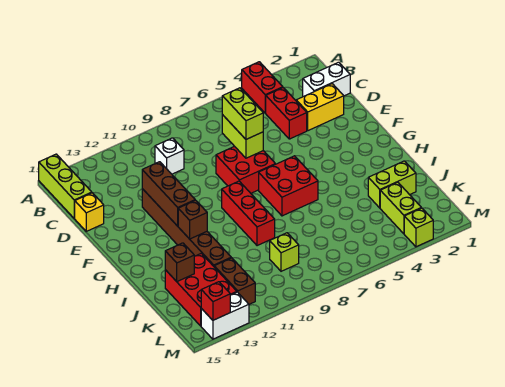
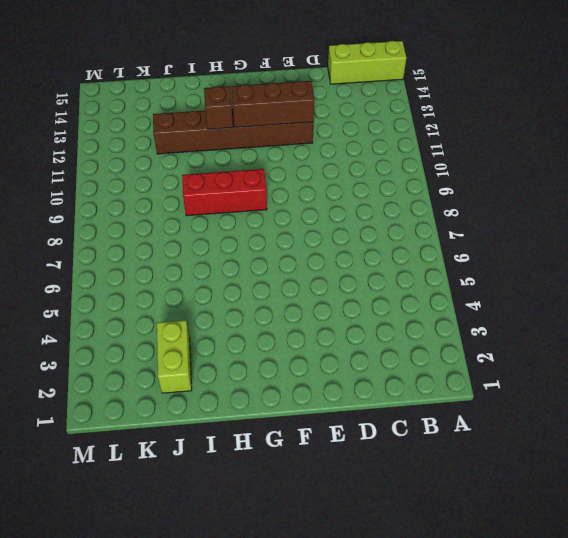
none -> red 1x2 brick [242,62,283,113]
none -> white 1x2 brick [303,62,350,97]
none -> red 1x2 brick [266,88,307,139]

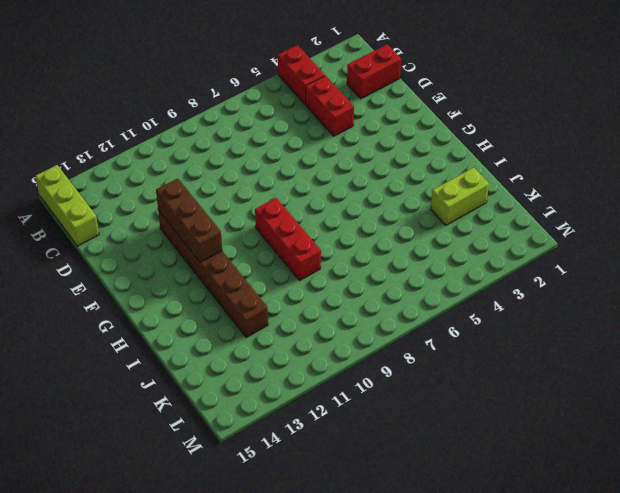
red 1x2 brick [347,44,401,99] -> white 1x2 brick [303,62,350,97]
none -> white 1x1 brick [155,138,184,174]
none -> yellow 1x2 brick [296,84,344,131]
none -> yellow 1x1 brick [74,193,104,231]

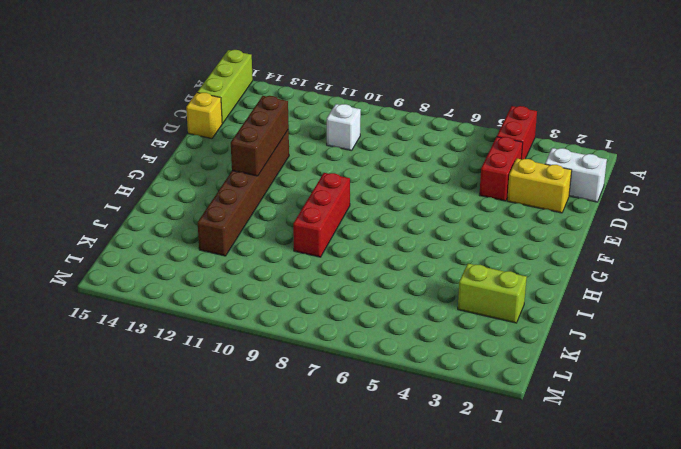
none -> red 2x2 brick [216,146,275,193]
none -> red 2x2 brick [259,156,318,216]
none -> red 2x3 brick [165,253,237,326]

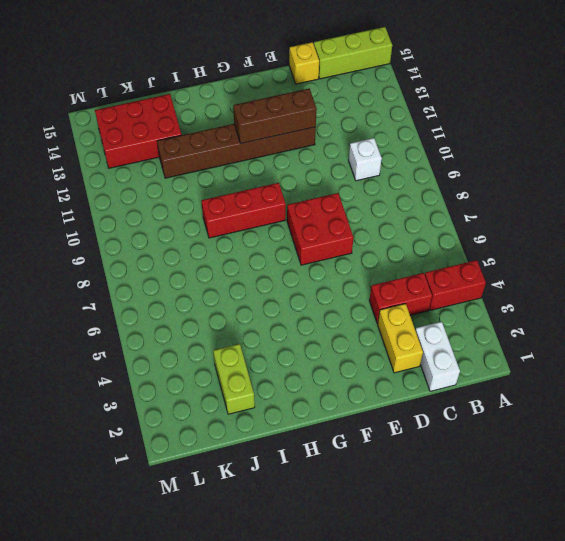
none -> red 2x2 brick [259,156,318,216]
none -> lime 1x2 brick [380,182,421,234]
none -> lime 1x1 brick [270,233,299,271]

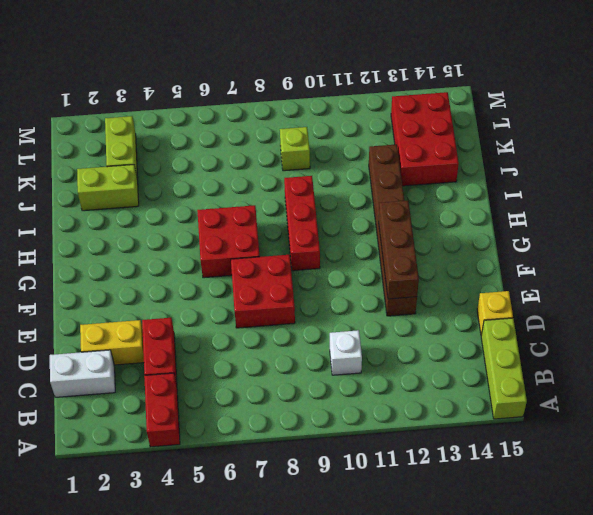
none -> brown 1x2 brick [214,258,255,304]
none -> lime 1x1 brick [404,208,433,247]
none -> white 1x2 brick [201,292,249,339]

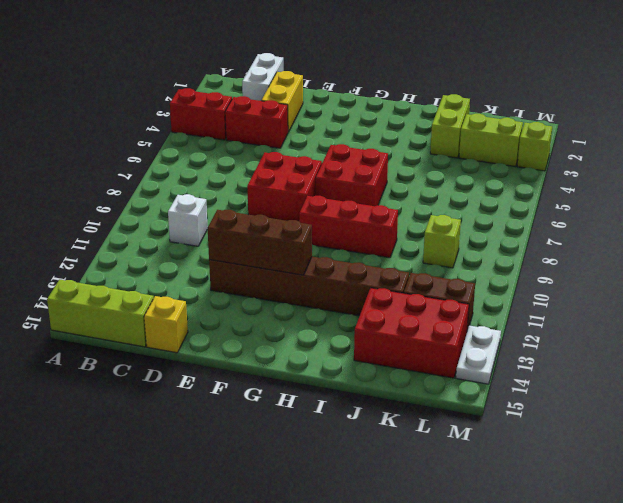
white 1x2 plate [456,325,501,384] -> white 1x2 brick [201,292,249,339]
none -> lime 1x2 brick [222,115,263,158]
none -> brown 1x1 brick [178,200,207,239]
none -> brown 1x1 brick [165,243,194,281]

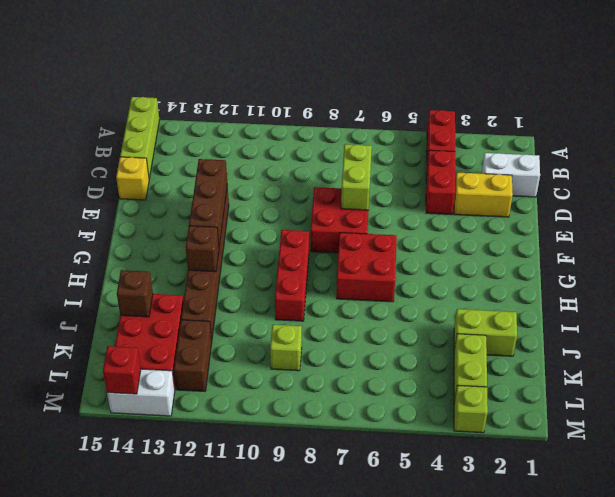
none -> white 1x1 brick [155,138,184,174]
none -> lime 1x2 brick [222,88,263,139]

